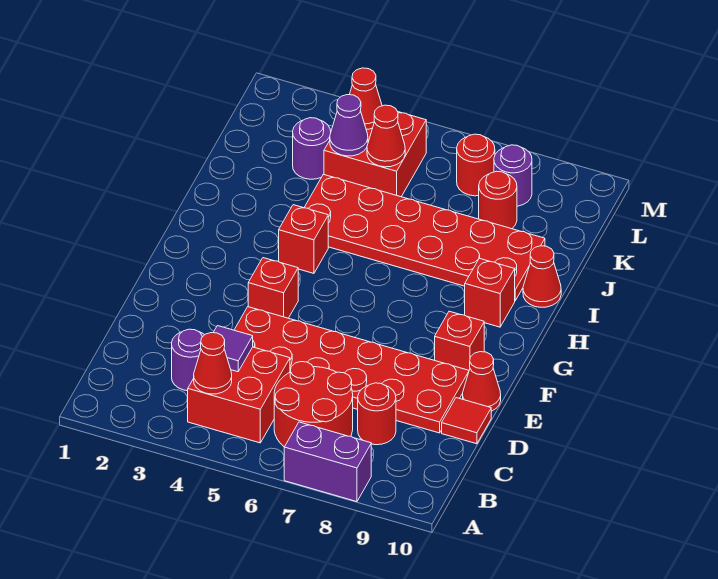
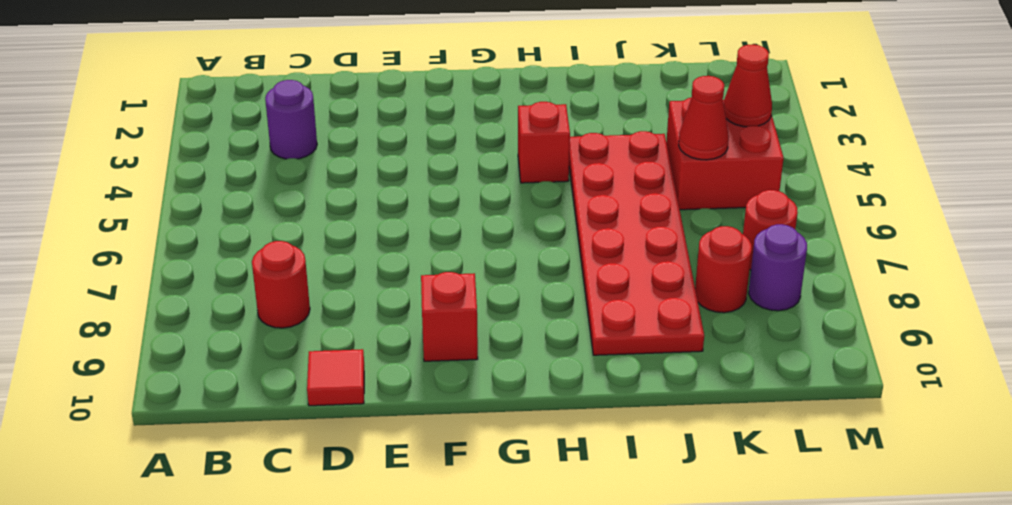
none -> purple 1x2 brick [284,422,371,502]
none -> red 2x2 brick [188,347,290,443]
none -> red 2x2 round brick [274,362,353,447]

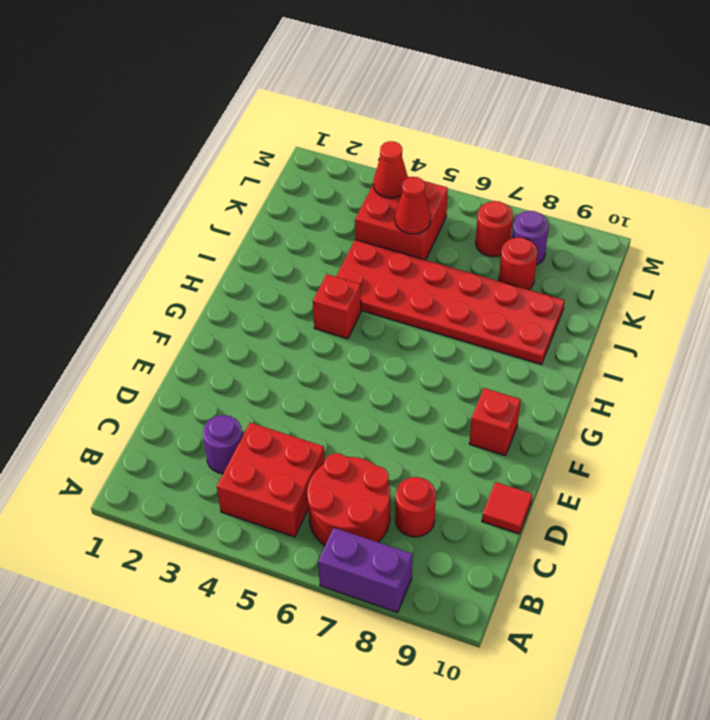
none -> red 2x6 plate [234,307,469,433]
none -> red 1x1 cone [463,352,501,411]
none -> red 1x1 brick [248,258,298,318]

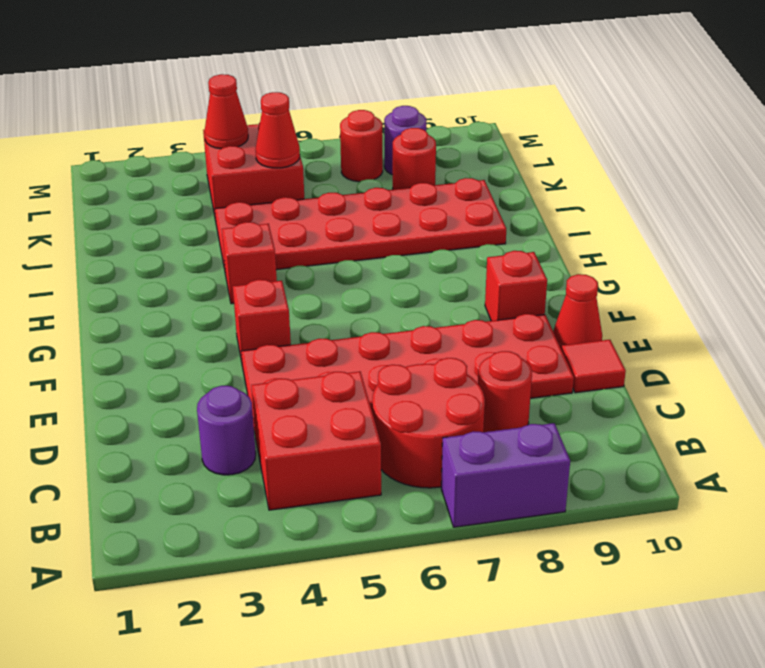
none -> red 1x1 brick [465,258,515,327]
none -> red 1x1 cone [523,246,561,307]
none -> purple 1x1 round brick [293,118,331,179]

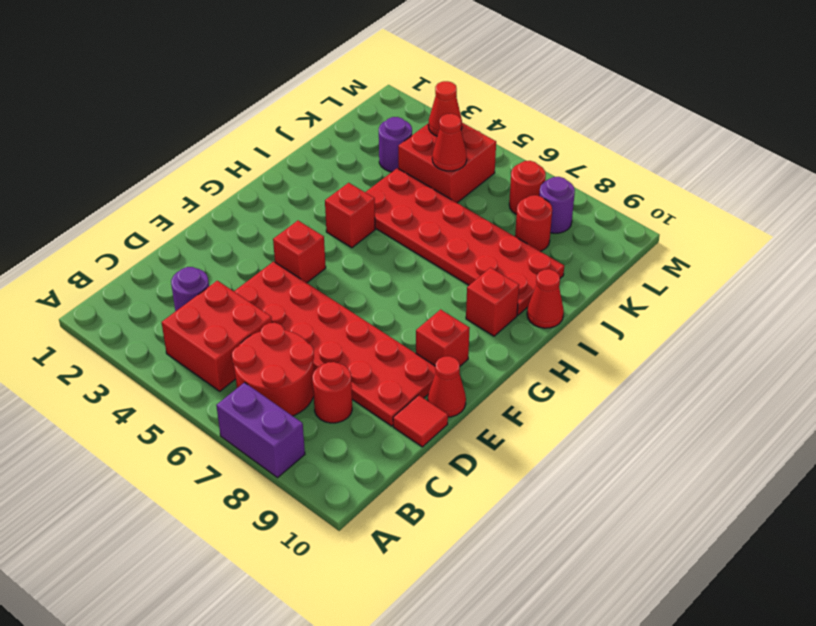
none -> red 1x1 cone [194,333,232,394]
none -> purple 1x1 tile [213,326,253,372]
none -> purple 1x1 cone [330,95,368,156]

